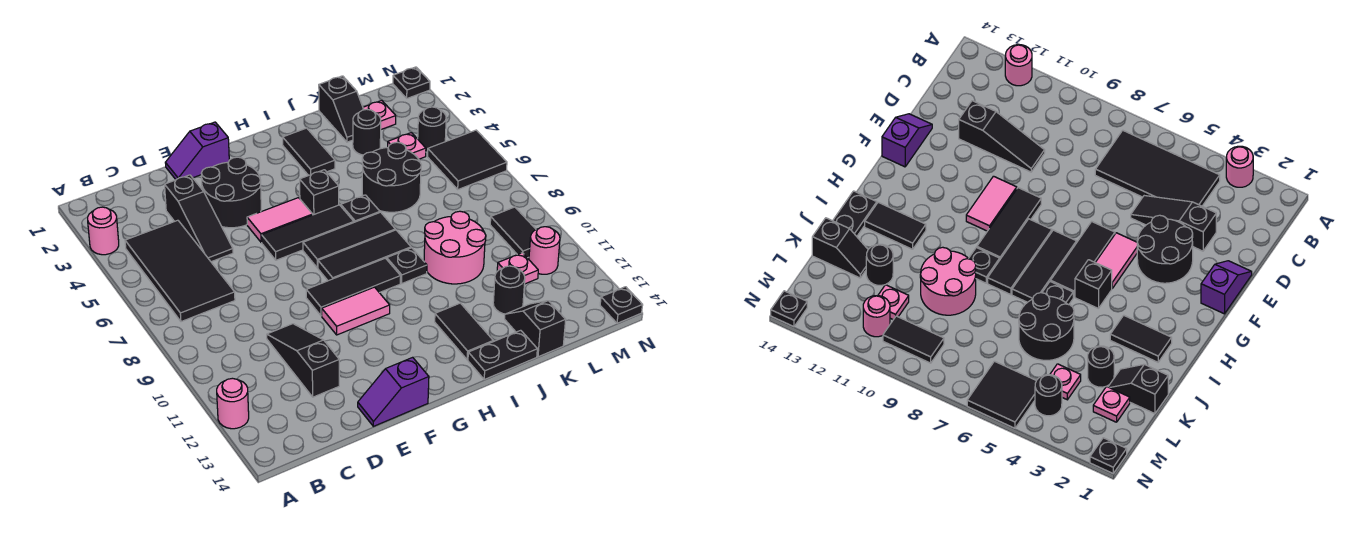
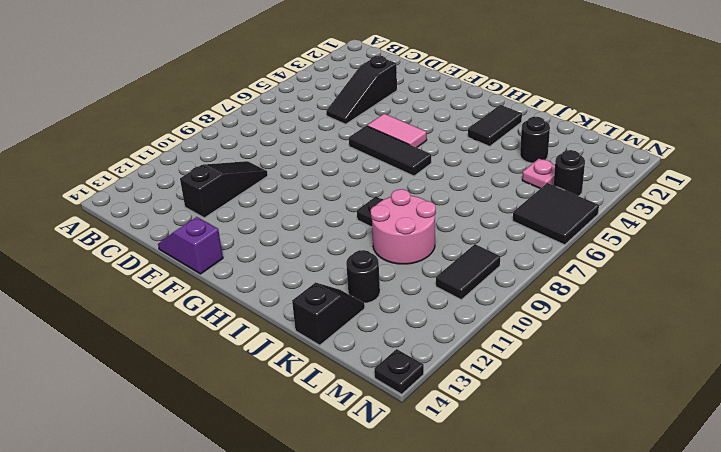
none -> pink 1x1 round brick [88,207,119,255]
none -> pink 1x1 round brick [217,378,249,429]
none -> black 2x4 tile [125,220,235,322]
none -> purple 1x2 slope [165,122,229,180]

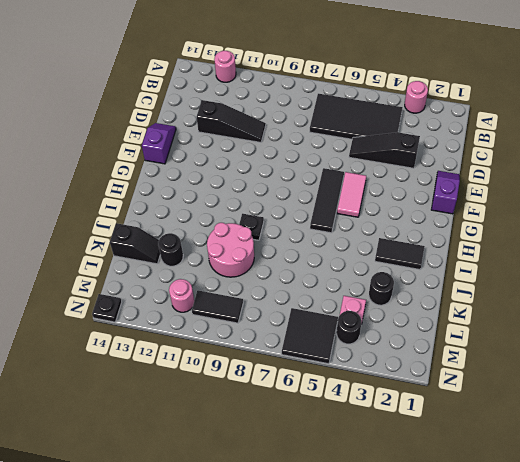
none -> black 2x2 round brick [201,157,261,228]
none -> black 1x3 tile [306,258,401,316]
none -> pink 1x2 tile [322,287,390,335]
none -> black 1x3 tile [303,212,395,268]

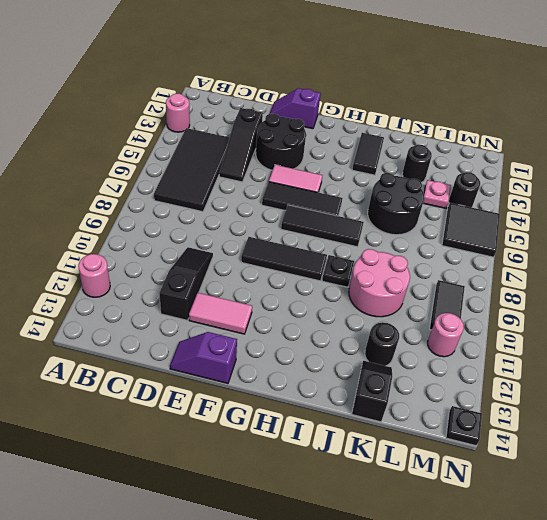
pink 1x2 tile [189,293,252,334] -> pink 1x2 tile moved to [322,287,390,335]
none -> black 1x3 tile [318,230,411,281]
none -> black 1x1 brick [300,170,339,215]
none -> black 1x1 plate [341,195,380,222]
none -> black 1x2 tile [435,303,493,360]

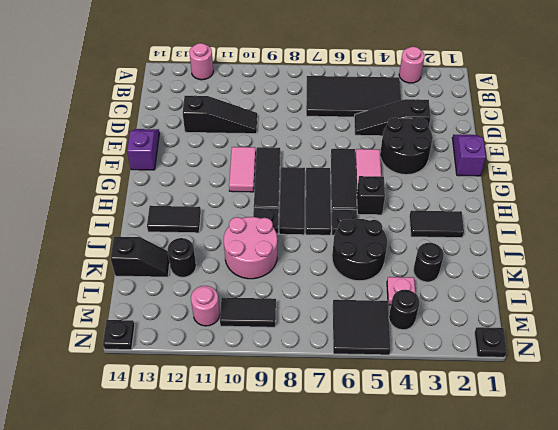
none -> black 1x2 plate [468,330,537,379]
none -> black 1x2 slope [319,76,364,142]
none -> pink 1x1 plate [363,101,396,129]
none -> pink 1x1 plate [497,253,538,284]

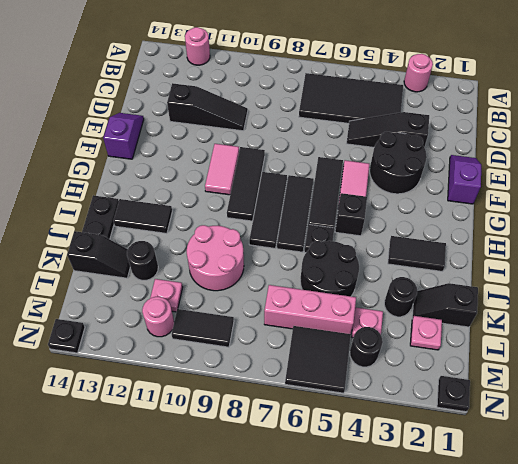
pink 1x3 brick [264,285,356,334] -> none
none -> black 1x1 plate [387,248,427,283]

